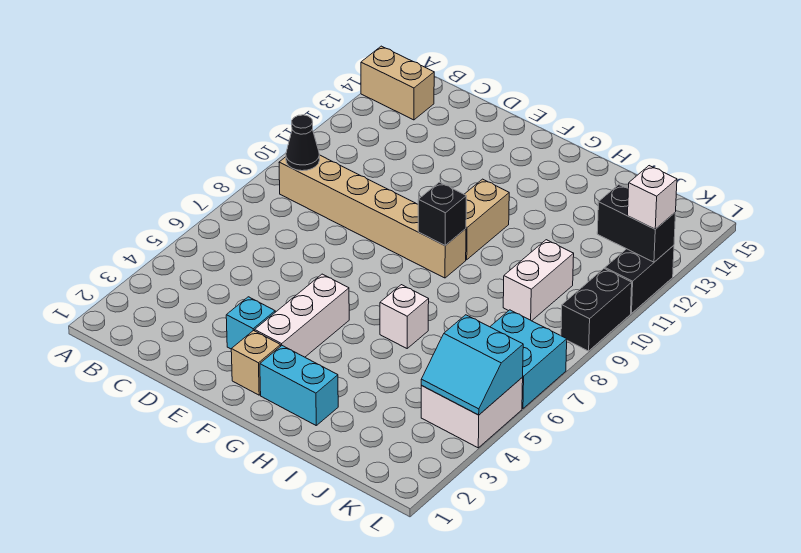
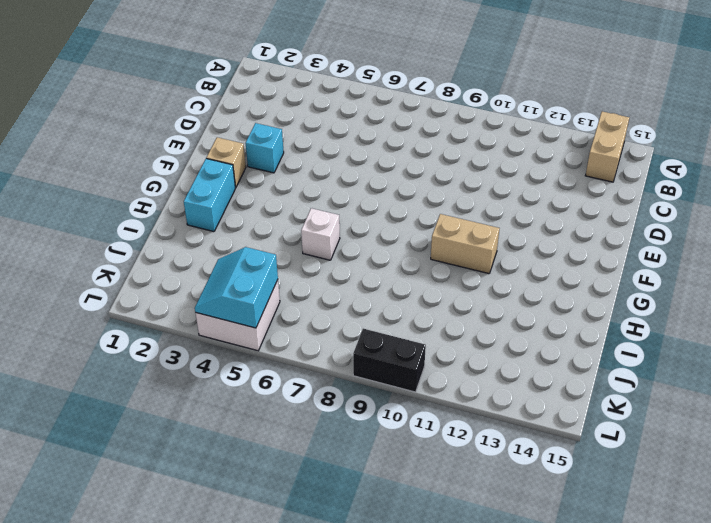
none -> tan 1x6 brick [279,155,466,278]
none -> white 1x3 brick [255,274,349,357]
none -> white 1x2 brick [503,240,574,321]

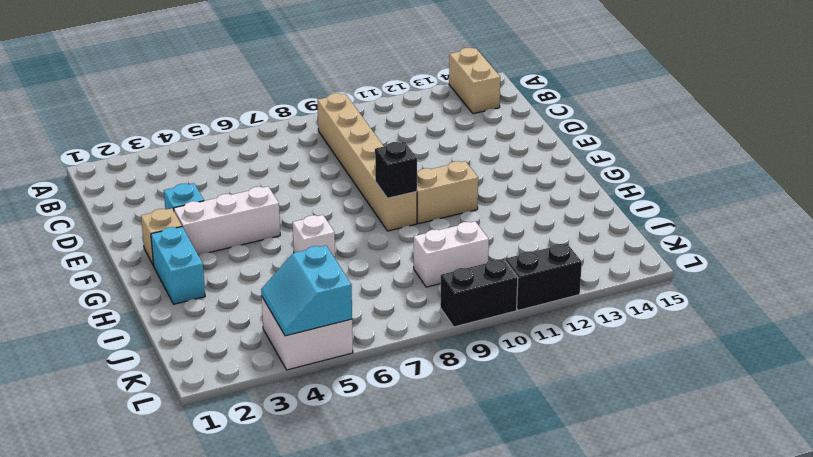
none -> cyan 2x2 brick [490,310,567,409]
none -> black 1x1 cone [286,115,320,171]
none -> black 1x2 brick [597,185,676,262]

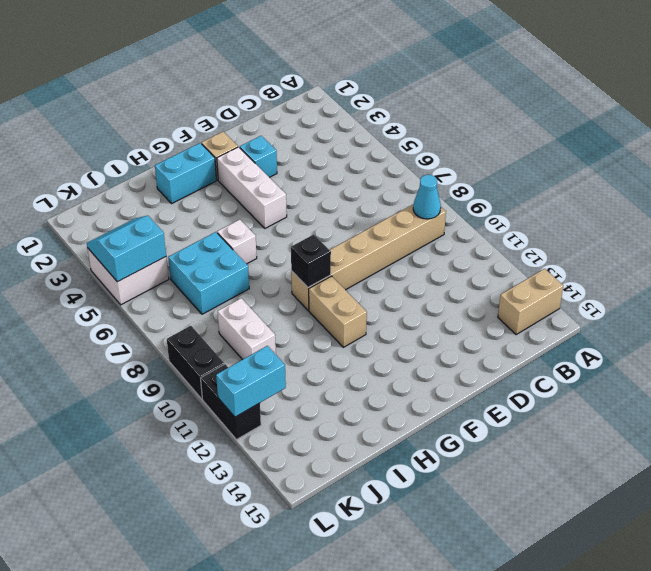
cyan 1x1 cone [413,175,441,219] -> black 1x1 cone [286,115,320,171]
cyan 2x2 brick [168,232,249,314] -> cyan 2x2 brick moved to [490,310,567,409]
cyan 1x2 brick [216,346,286,417] -> black 1x2 brick [597,185,676,262]
none -> white 1x1 brick [628,166,677,229]

